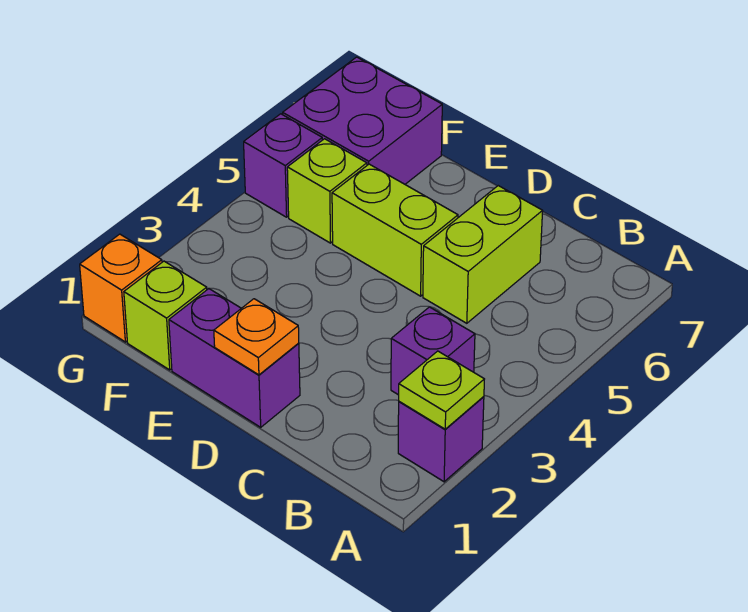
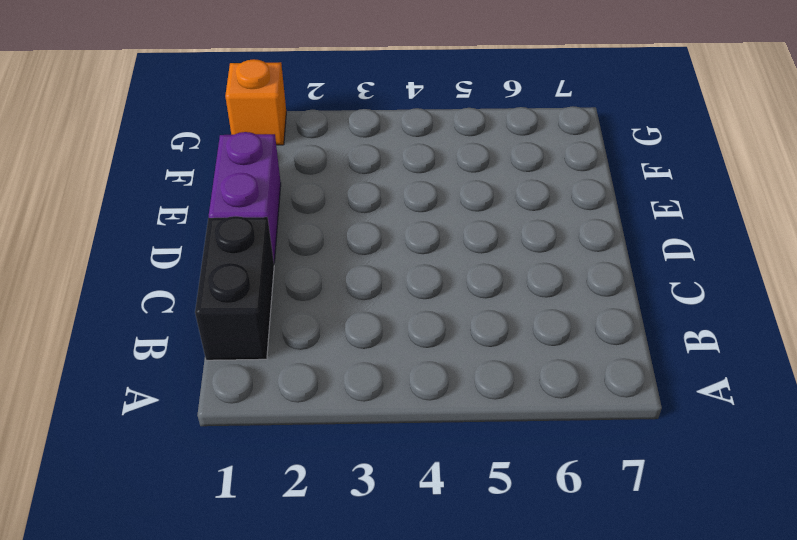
black 1x2 brick [195,216,274,360] -> none
none -> purple 1x1 brick [398,397,484,482]
none -> purple 1x1 brick [391,307,475,395]
none -> lime 1x2 brick [423,186,543,323]

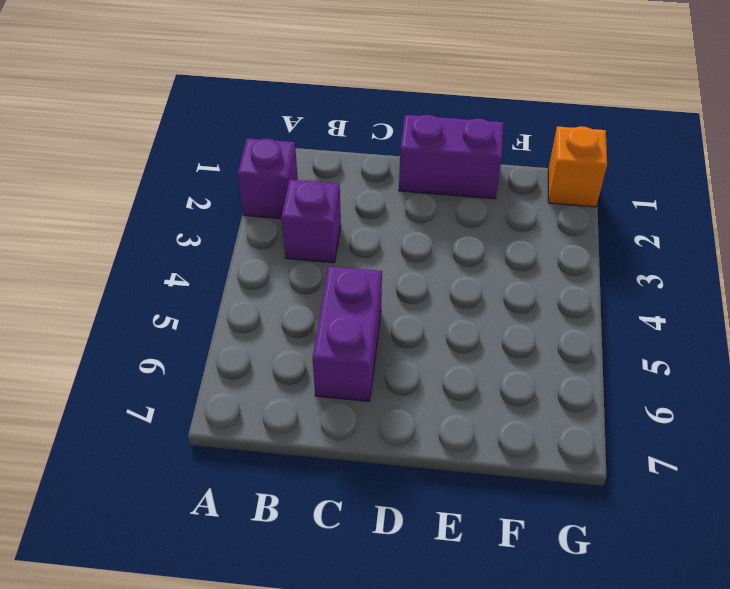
purple 1x2 brick [313,266,382,401] -> lime 1x2 brick [423,186,543,323]
none -> lime 1x2 brick [332,164,458,296]
none -> lime 1x1 brick [124,261,207,370]
none -> lime 1x1 brick [287,139,367,243]

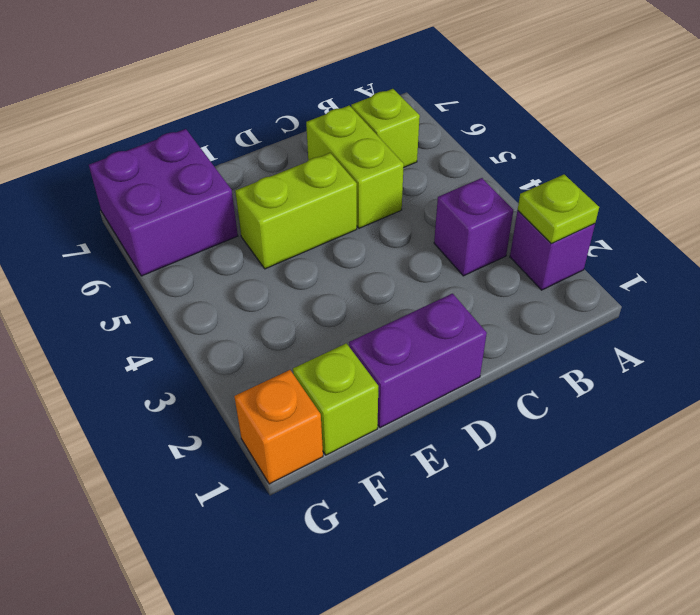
lime 1x1 brick [351,89,420,167] -> lime 1x1 brick moved to [287,139,367,243]
none -> purple 1x1 brick [244,114,322,217]
none -> orange 1x1 plate [214,299,299,375]

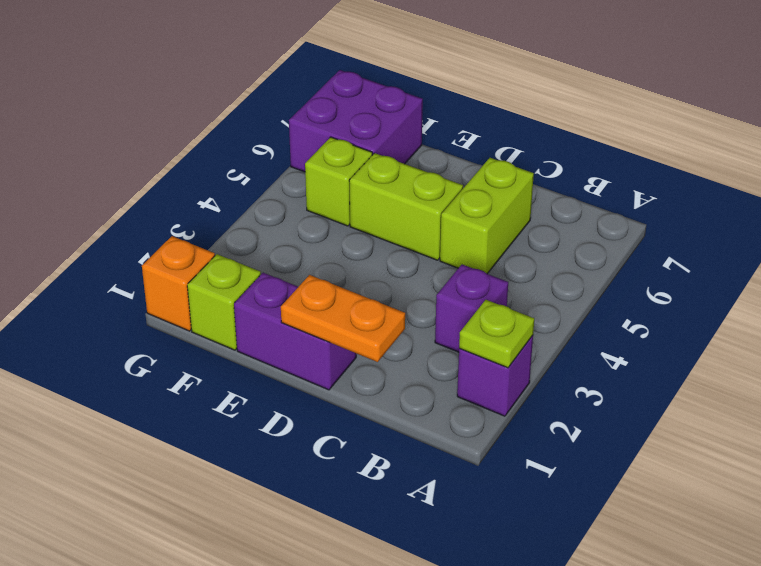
orange 1x2 plate [281,275,405,362] -> orange 1x1 plate [214,299,299,375]
none -> purple 1x1 brick [244,114,322,217]

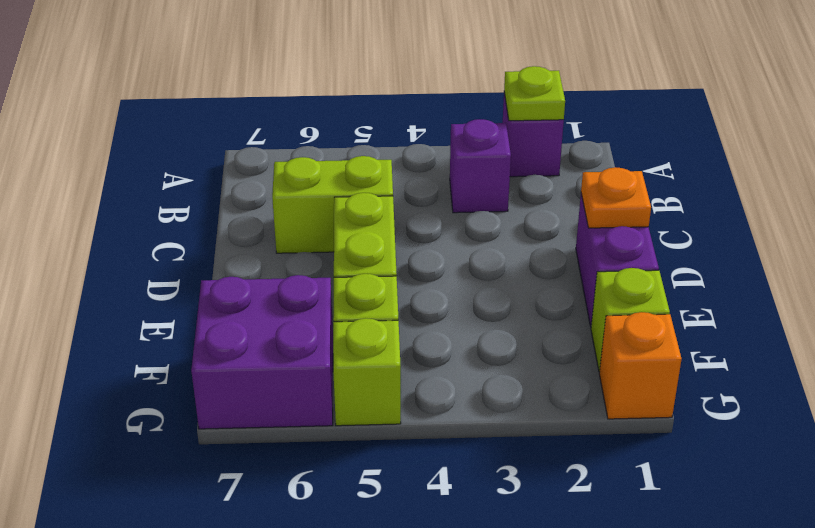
lime 1x1 brick [333,318,401,426] -> purple 1x1 brick [244,114,322,217]

